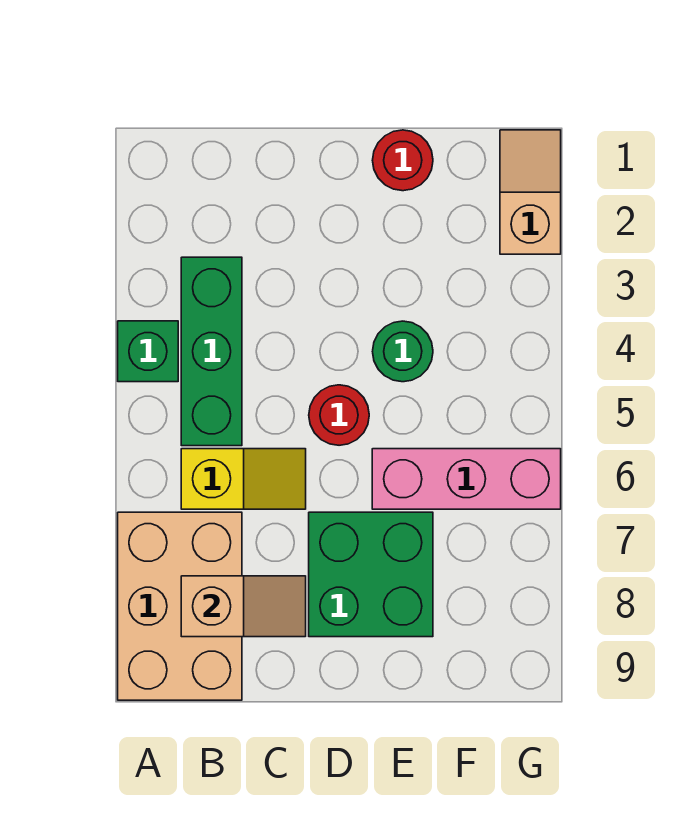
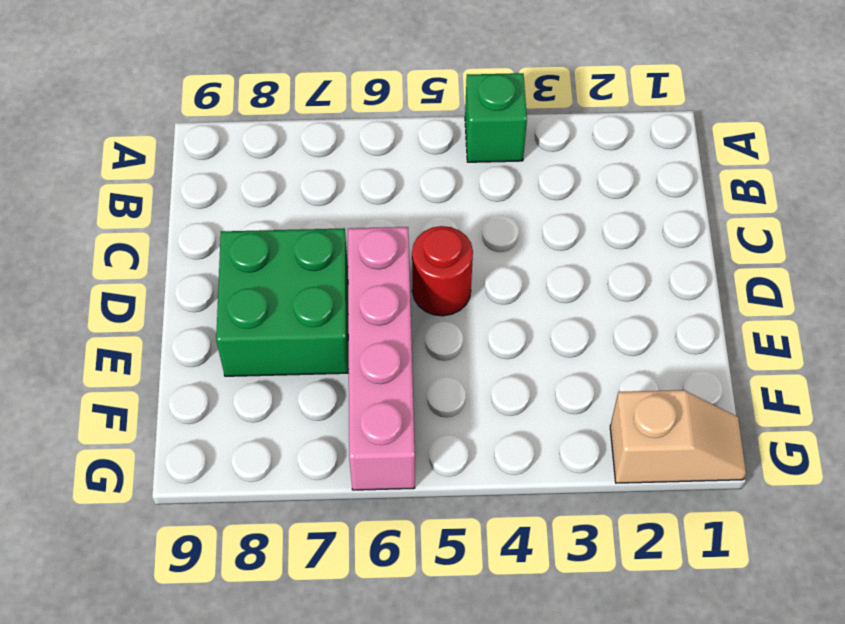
pink 1x4 brick [348,227,415,490] -> pink 1x3 brick [372,449,561,509]
none -> tan 2x3 brick [118,512,242,700]
none -> green 1x3 brick [181,257,242,446]

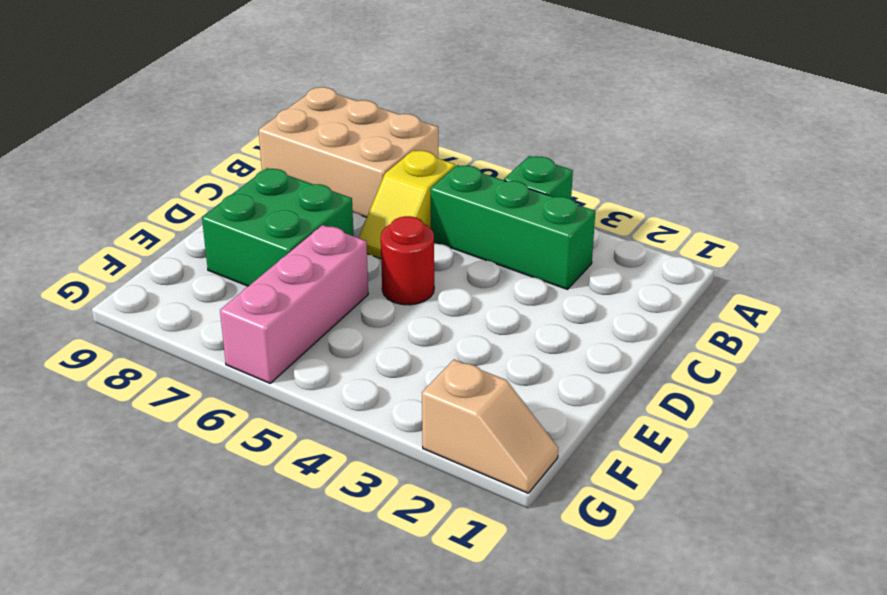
none -> red 1x1 round brick [372,130,433,191]
none -> green 1x1 round brick [373,321,433,382]

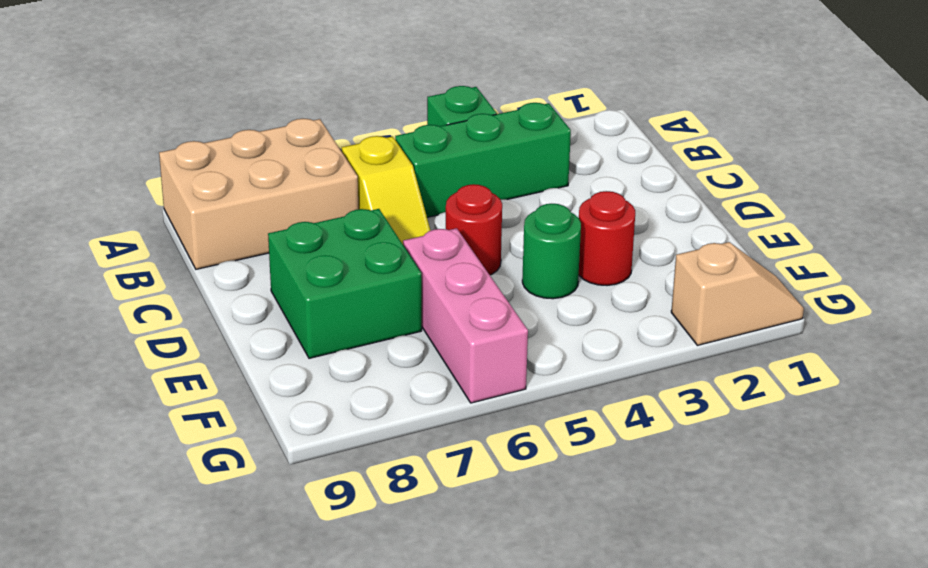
red 1x1 round brick [579,191,635,286] -> red 1x1 round brick moved to [372,130,433,191]
none -> tan 1x2 slope [181,576,306,637]

